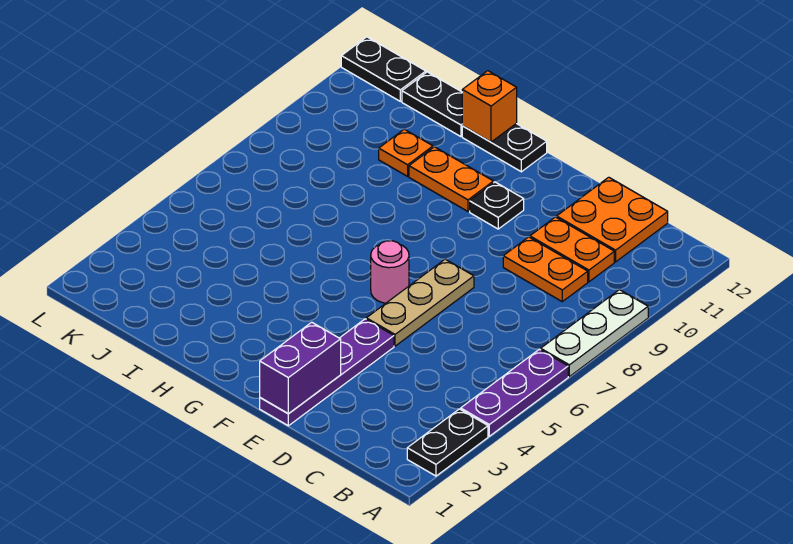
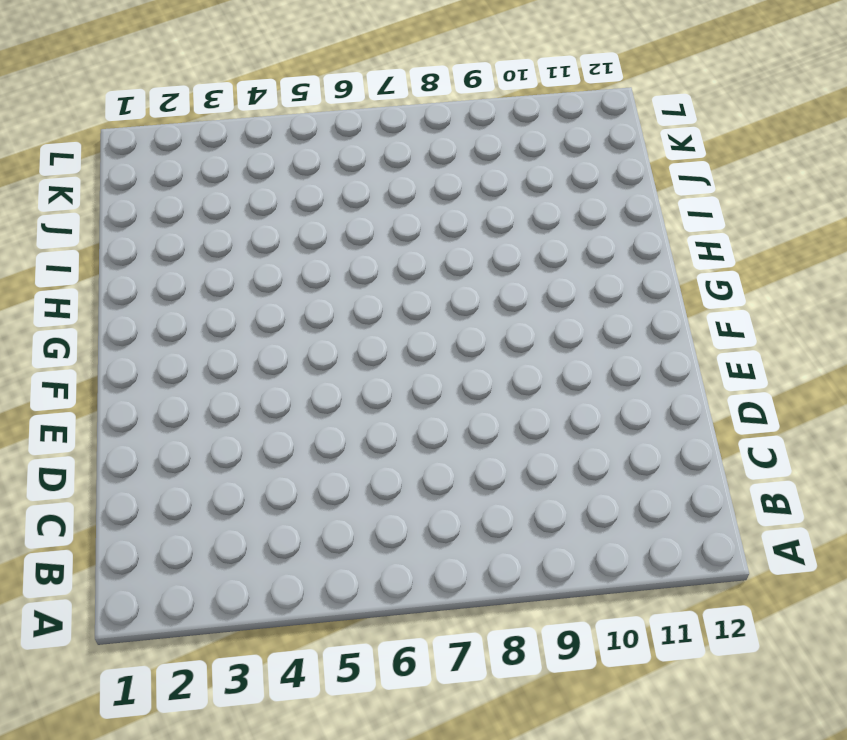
none -> black 1x2 plate [407,409,488,476]
none -> purple 1x3 plate [461,349,568,436]
none -> white 1x3 plate [541,290,648,376]

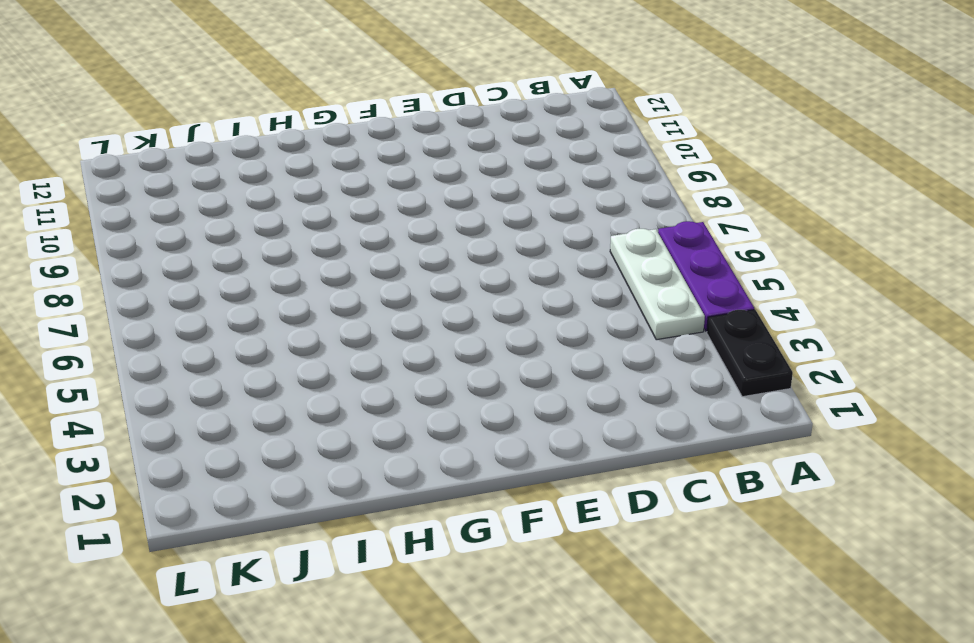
white 1x3 plate [610,229,705,340] -> white 1x3 plate moved to [541,290,648,376]
none -> orange 1x2 plate [503,237,588,301]
none -> orange 1x2 plate [530,217,614,282]
none -> orange 2x2 plate [557,177,668,262]

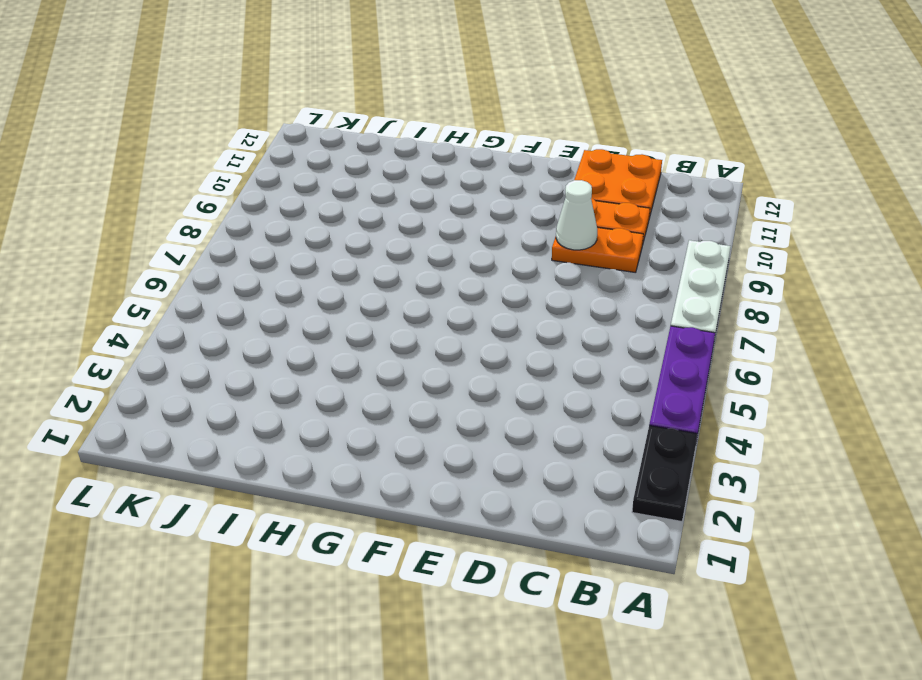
white 1x1 cone [556,180,597,250] -> none
none -> purple 1x4 plate [260,319,394,426]
none -> tan 1x3 plate [366,259,474,346]
none -> pink 1x1 round brick [371,241,409,303]

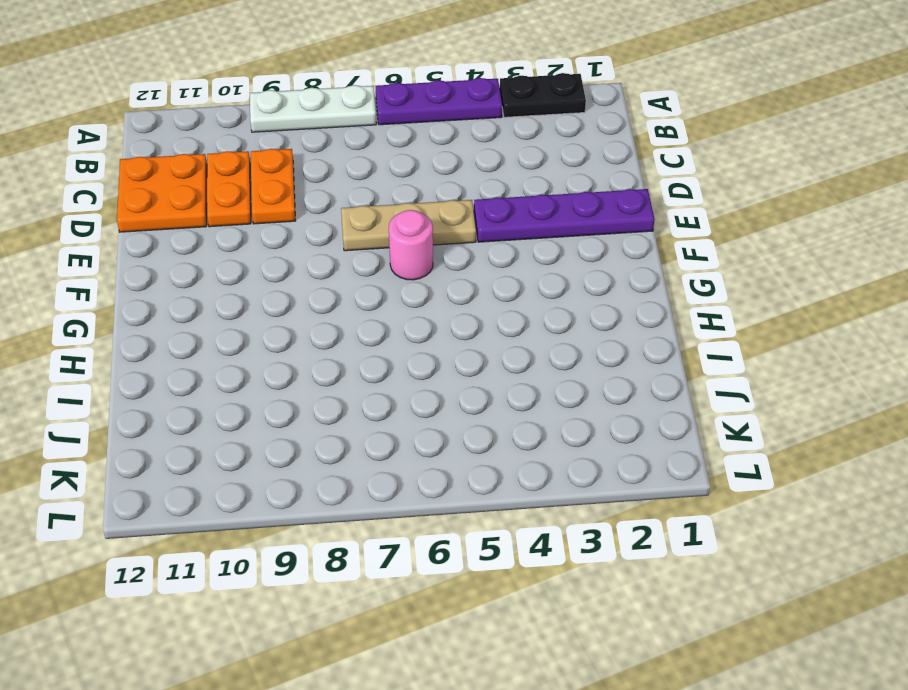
none -> black 1x1 plate [470,182,524,229]
none -> orange 1x2 plate [409,147,493,211]
none -> black 1x2 plate [462,124,547,172]

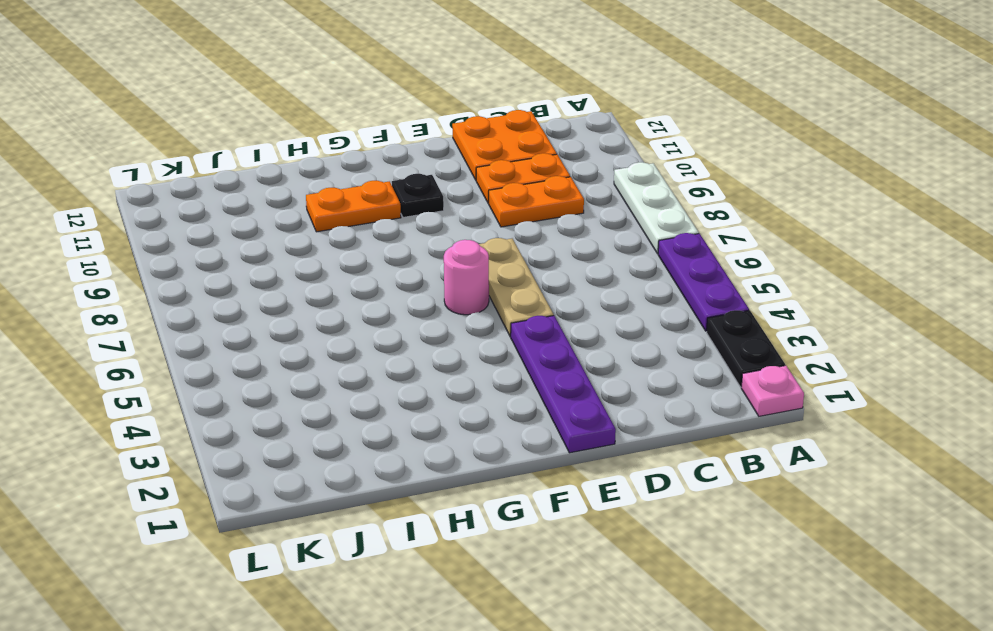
pink 1x1 plate [741,366,804,416] -> none
none -> black 1x2 plate [462,124,547,172]
none -> orange 1x1 plate [379,129,433,176]
none -> black 1x2 plate [402,72,462,137]

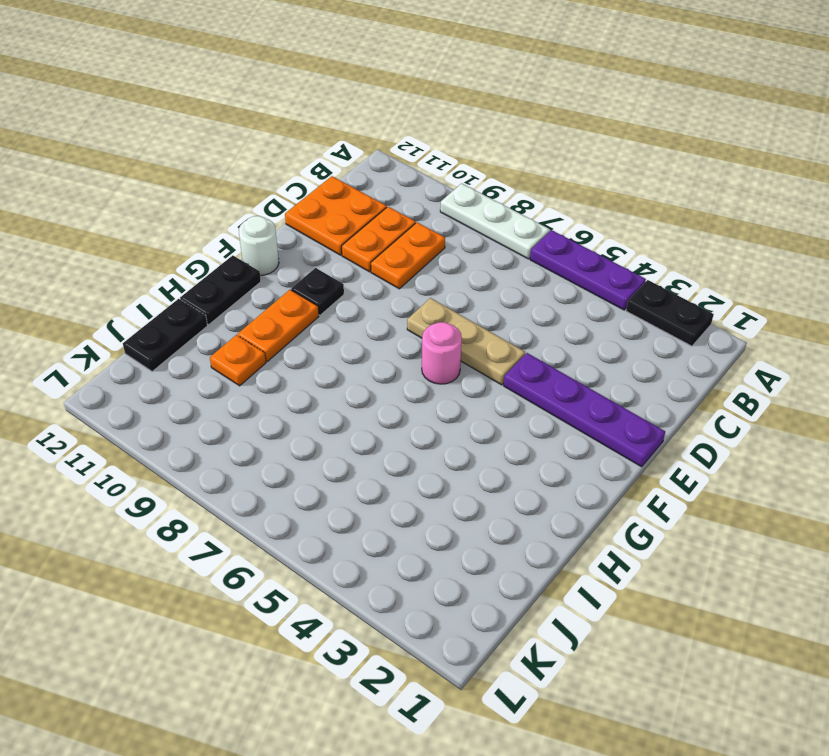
white 1x1 round brick [239,216,279,275] -> none
none -> black 1x2 plate [341,37,426,101]
none -> purple 1x2 brick [260,322,341,414]
none -> orange 1x1 brick [462,71,517,142]

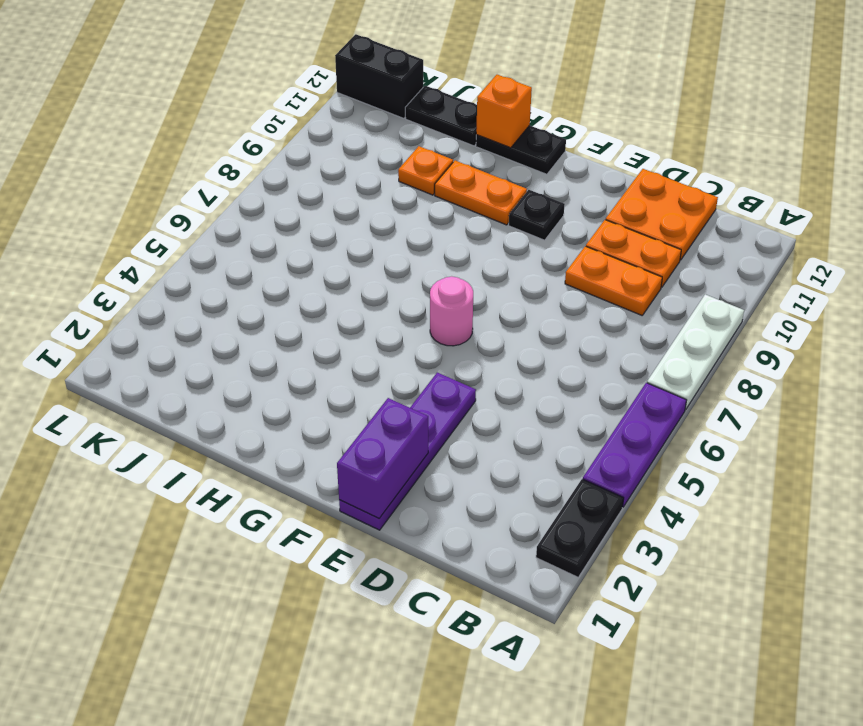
black 1x2 brick [335,34,423,118] -> black 1x2 plate [341,37,426,101]
none -> tan 1x3 plate [366,259,474,346]

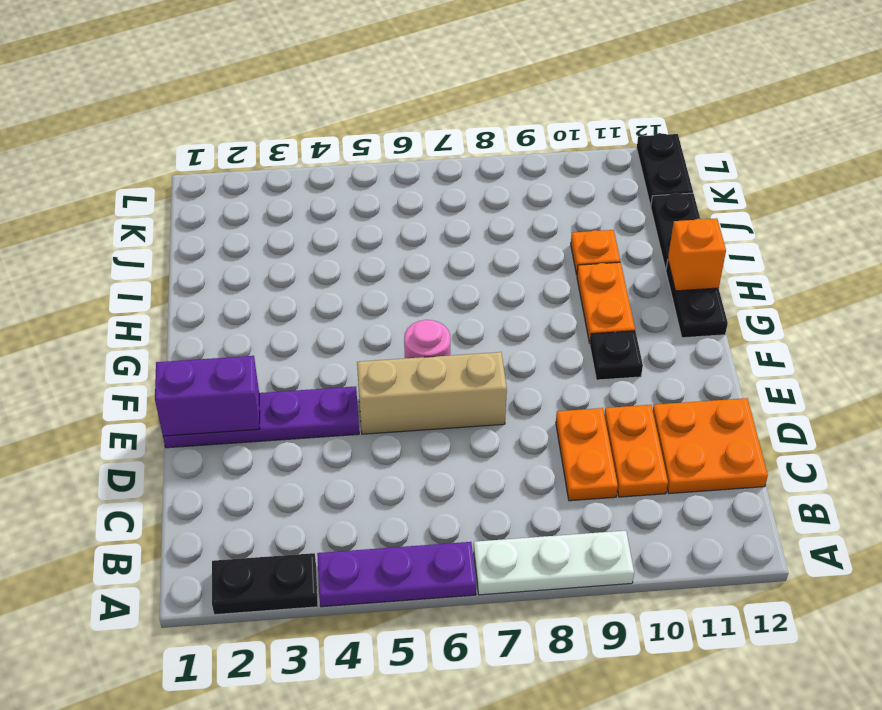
tan 1x3 brick [357,352,507,434] -> tan 1x3 plate [366,259,474,346]

